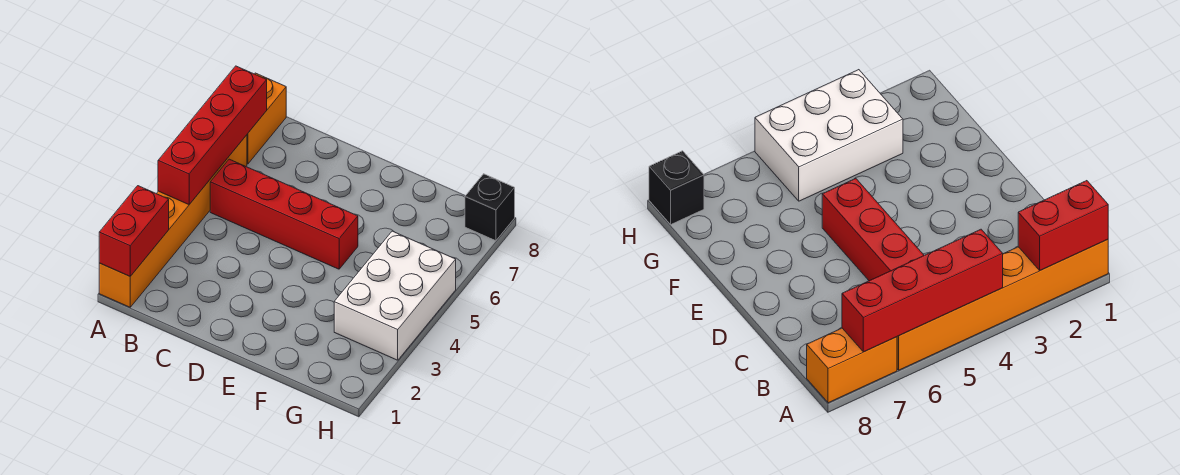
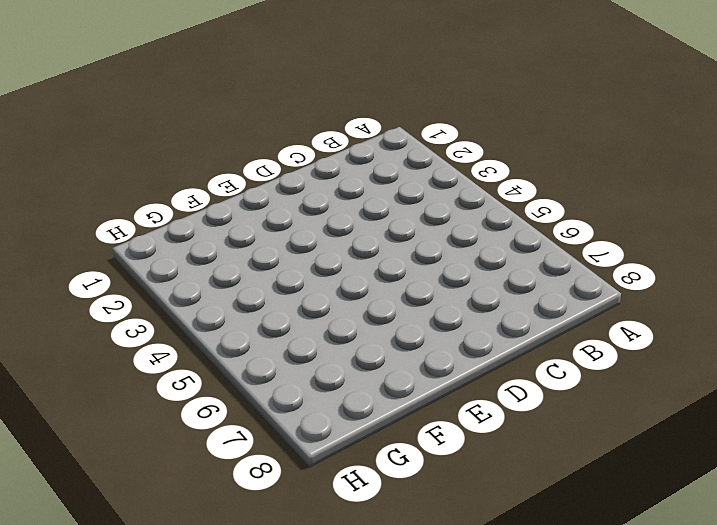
none -> orange 1x6 brick [99,135,247,307]
none -> orange 1x2 brick [247,73,286,164]

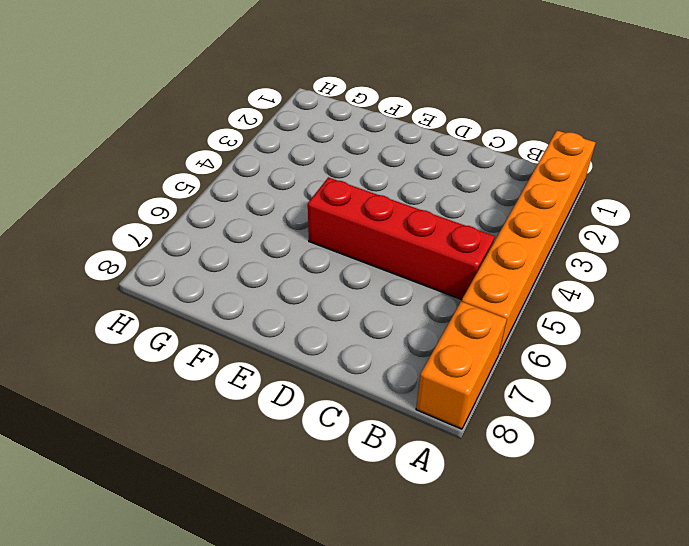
none -> white 2x3 brick [334,231,456,360]
none -> black 1x1 brick [465,174,515,241]

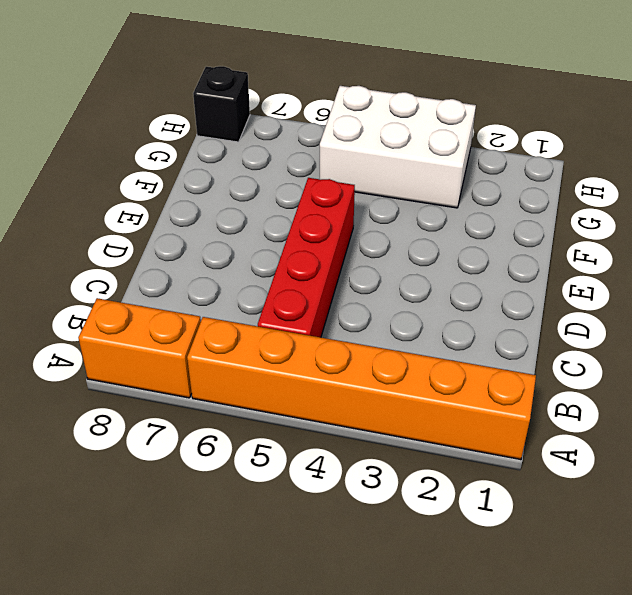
none -> red 1x2 brick [99,186,169,276]
none -> red 1x4 brick [158,66,267,204]

